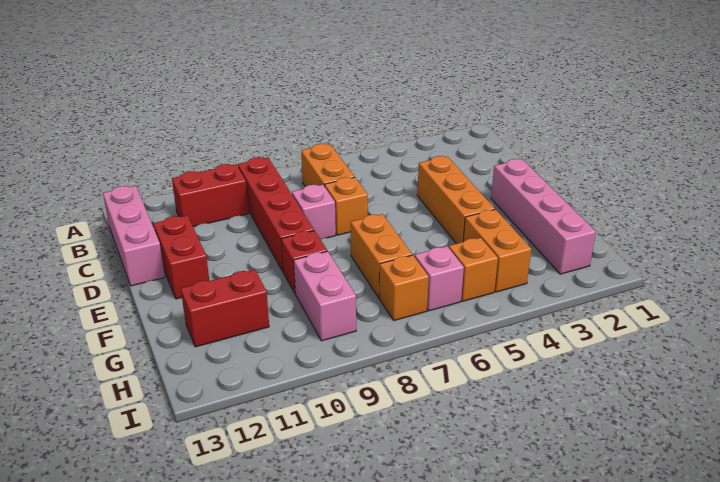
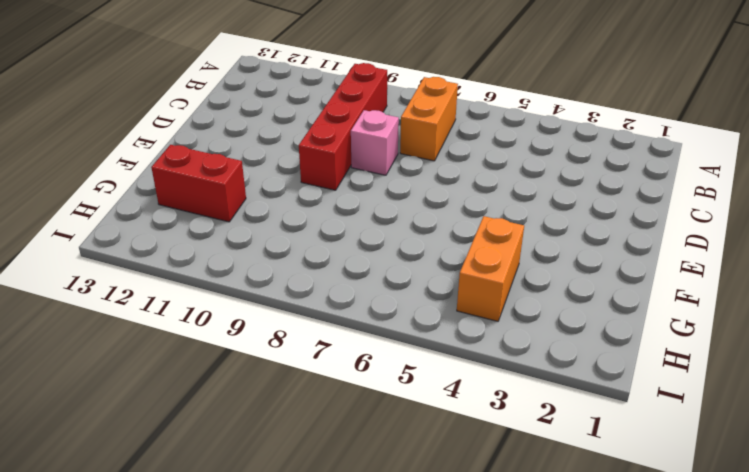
none -> red 1x2 brick [172,164,249,227]
none -> pink 1x3 brick [103,186,165,286]
none -> orange 1x3 brick [417,156,495,244]

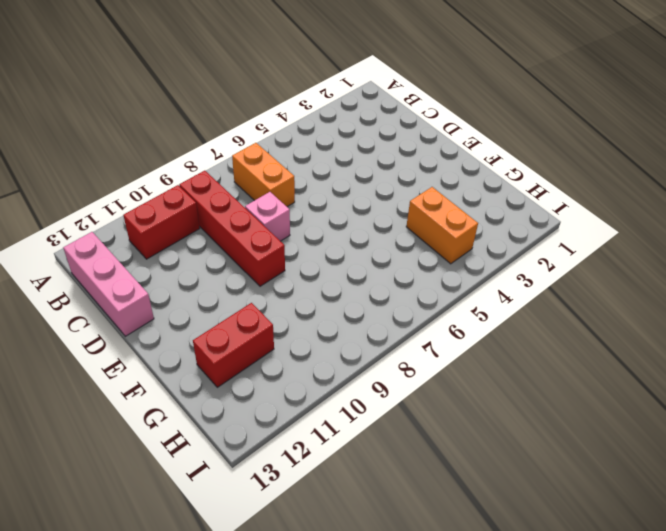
none -> orange 1x3 brick [417,156,495,244]
none -> orange 1x1 brick [325,177,368,235]
none -> red 1x2 brick [154,216,209,299]

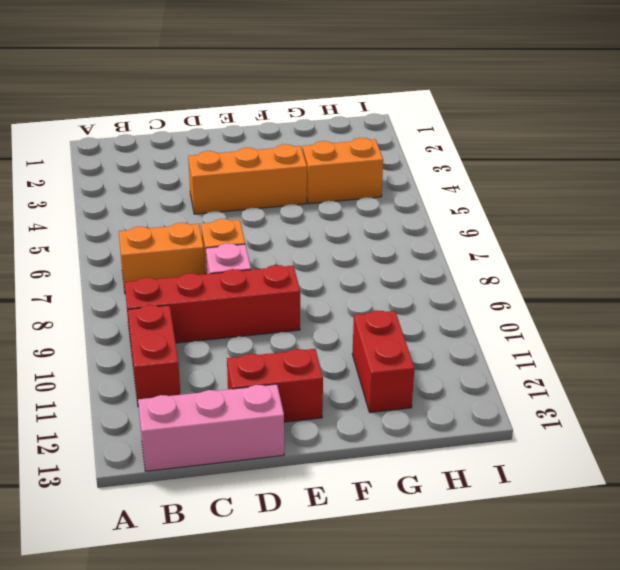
none -> pink 1x4 brick [491,159,596,274]
none -> orange 1x2 brick [351,214,412,297]
none -> red 1x1 brick [281,231,327,293]

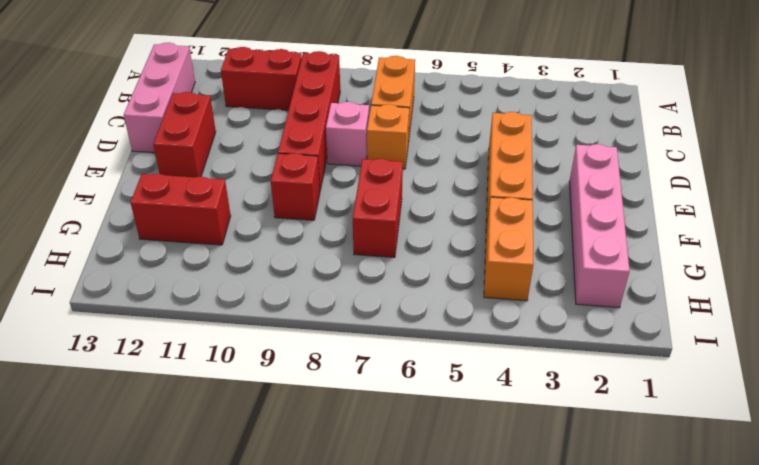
red 1x2 brick [353,159,403,257] -> orange 1x2 brick [351,214,412,297]
none -> pink 1x2 brick [294,251,356,341]
none -> orange 1x1 brick [449,238,498,301]
none -> pink 1x1 brick [415,246,464,311]

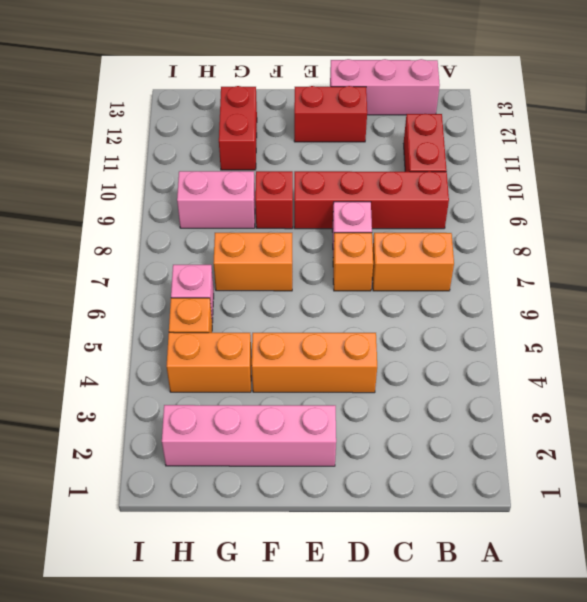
none -> orange 1x1 brick [379,255,429,321]

